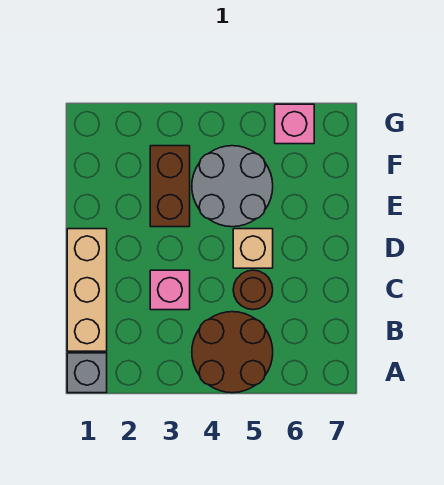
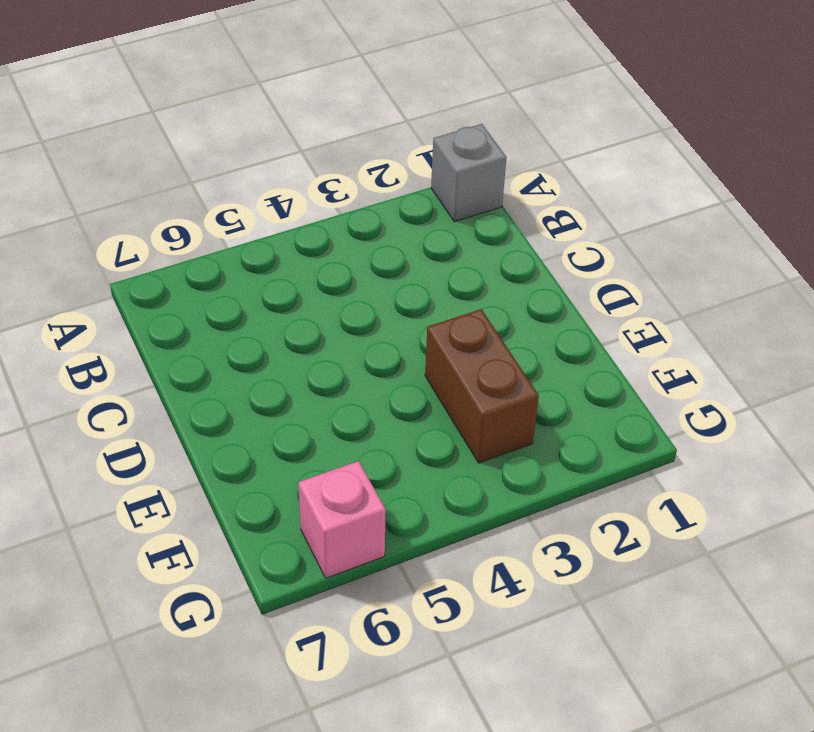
none -> brown 2x2 round brick [192,312,273,393]
none -> tan 1x3 brick [67,229,107,351]

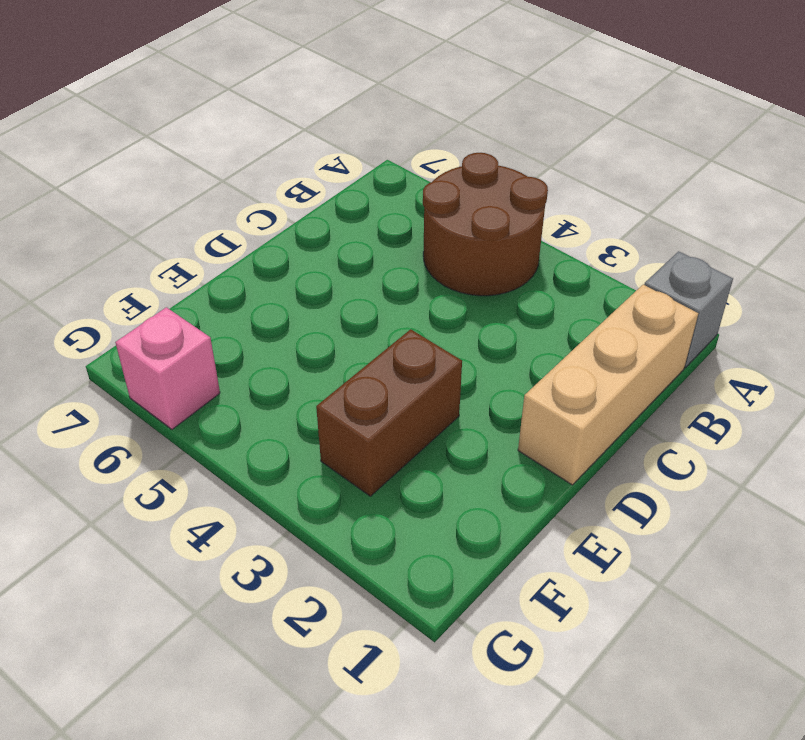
none -> pink 1x1 brick [150,270,190,310]
none -> brown 1x1 round brick [233,270,273,310]

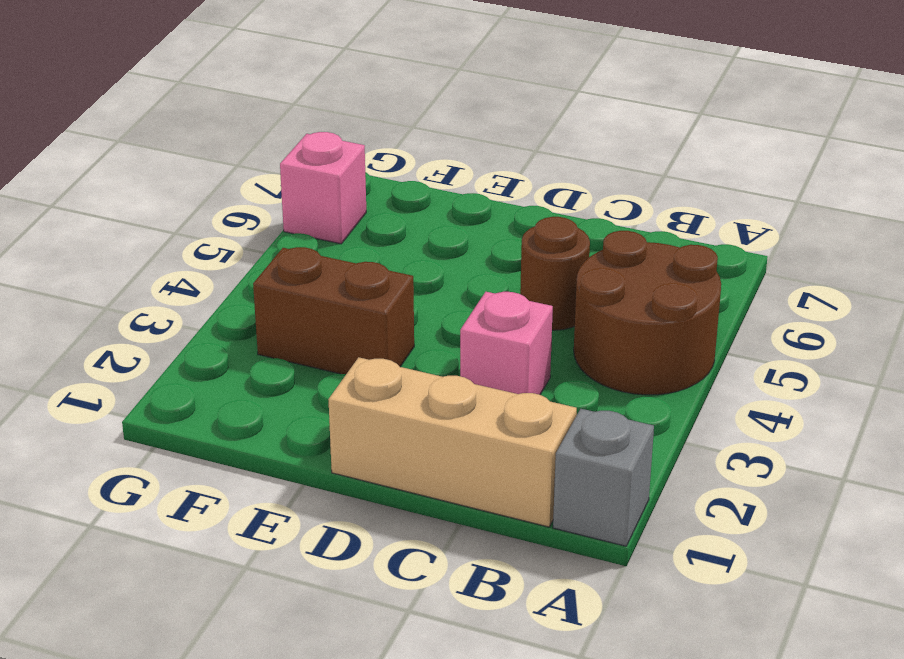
none -> tan 1x1 brick [233,229,273,268]
none -> grey 2x2 round brick [192,146,273,227]

